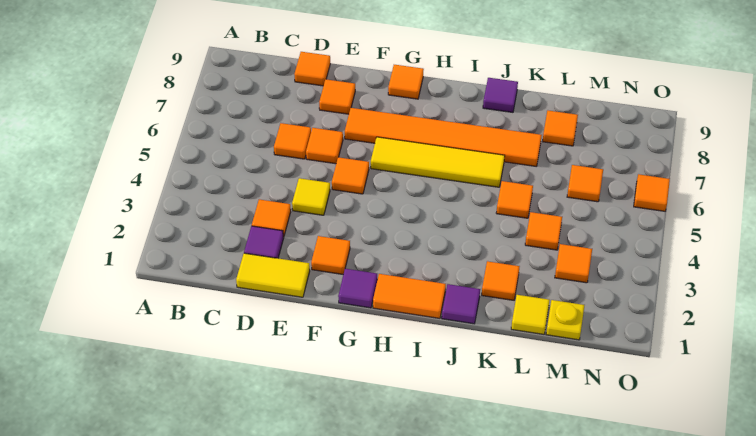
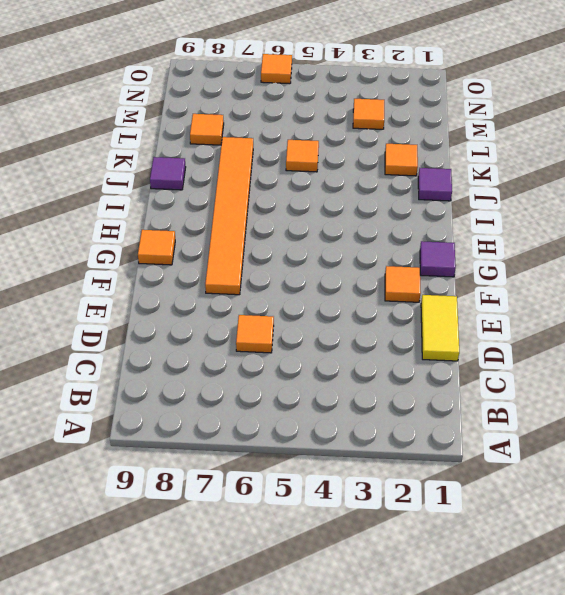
none -> purple 1x1 tile [244,226,284,258]
none -> orange 1x1 tile [252,199,291,237]
none -> orange 1x1 tile [294,52,330,86]

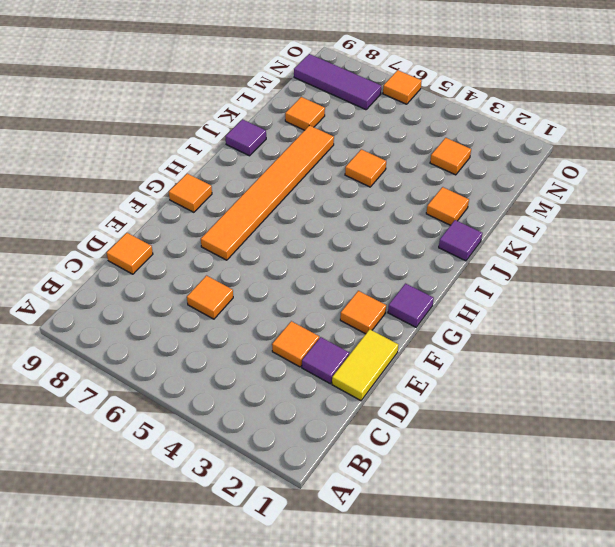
purple 1x3 tile [294,54,381,110] -> none
none -> yellow 1x1 tile [292,178,330,215]
none -> orange 1x1 tile [306,128,343,164]
none -> orange 1x1 tile [319,79,355,114]

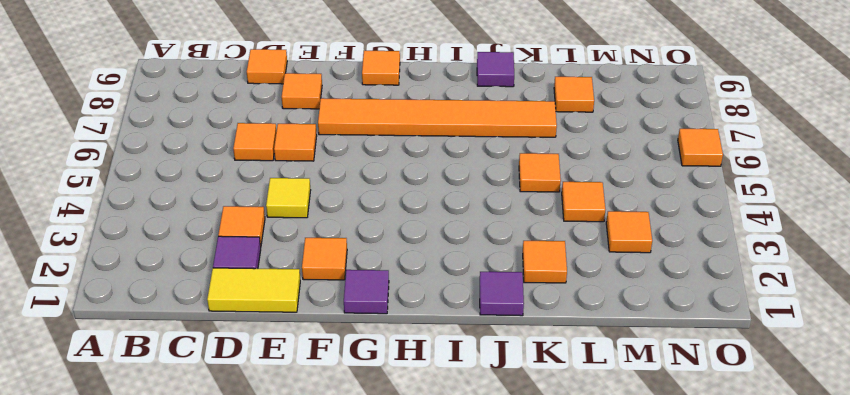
none -> orange 1x1 tile [332,157,369,194]
none -> yellow 1x4 tile [371,137,505,187]
none -> orange 1x2 tile [373,274,446,318]

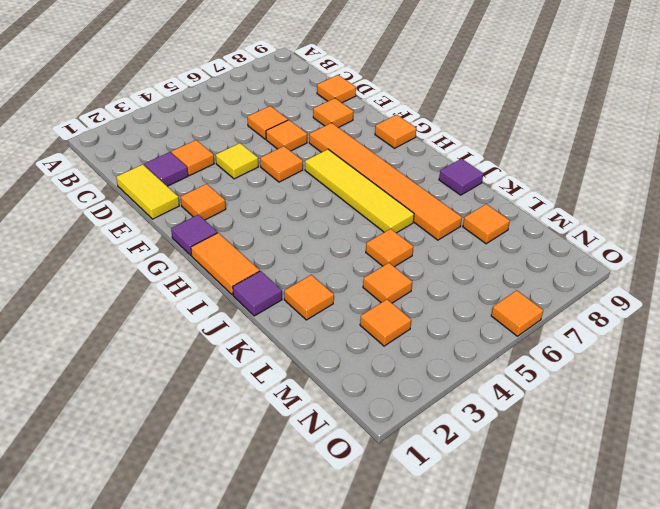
none -> yellow 1x1 tile [511,295,550,334]
none -> yellow 1x1 plate [546,300,584,340]
none -> orange 1x1 tile [567,165,603,202]

